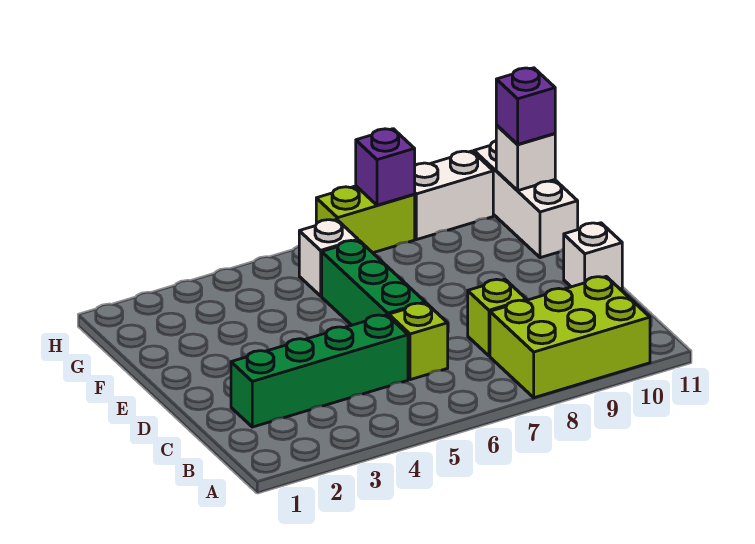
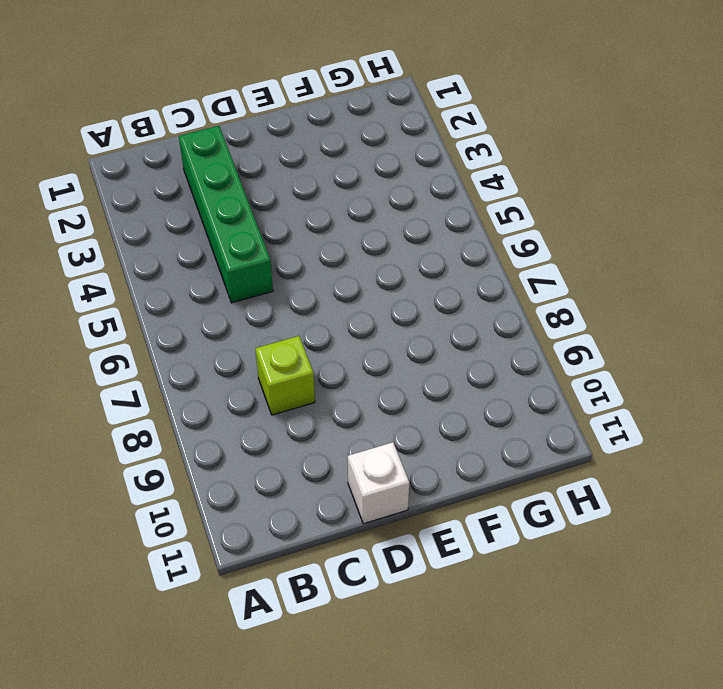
none -> lime 2x3 brick [490,277,650,398]
none -> lime 1x1 brick [389,303,448,380]
none -> green 1x3 brick [322,240,425,325]

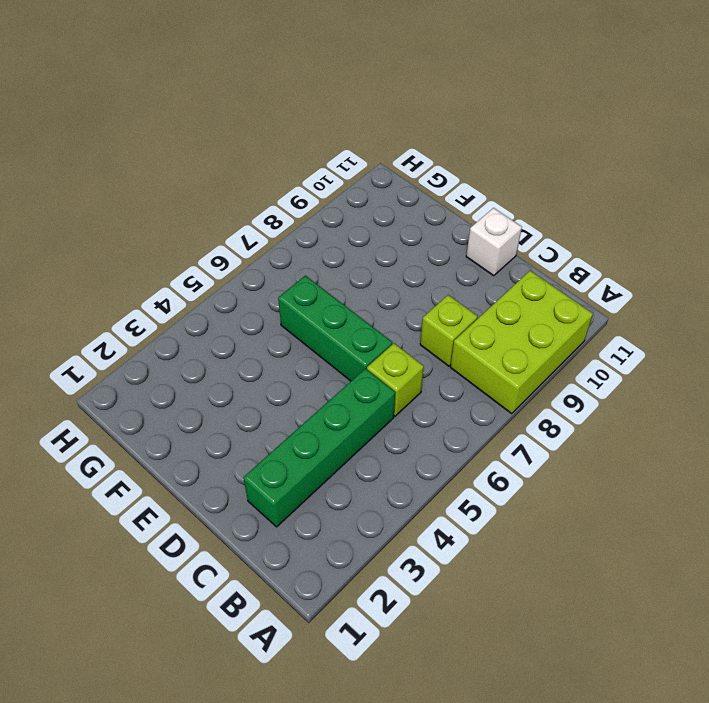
none -> white 1x3 brick [474,141,578,258]
none -> white 1x1 brick [299,219,358,296]
none -> lime 1x2 brick [316,186,415,253]

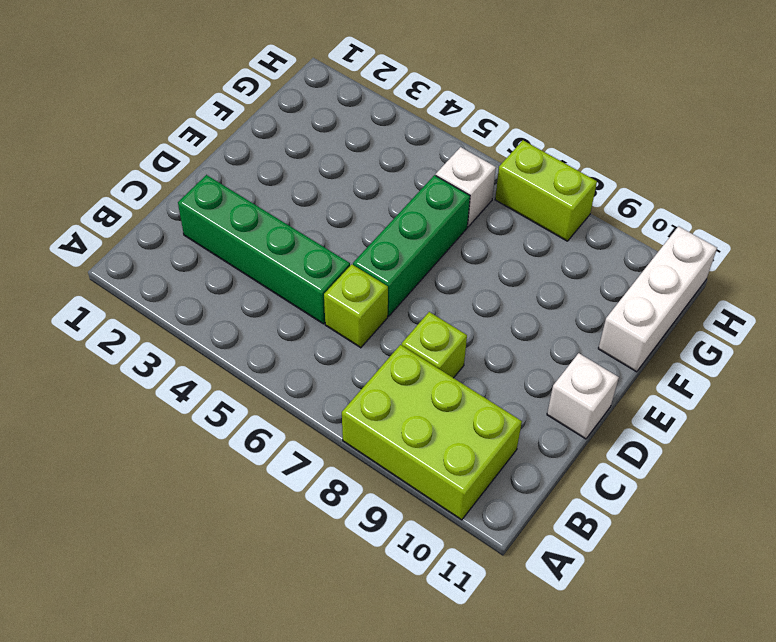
none -> white 1x2 brick [414,151,493,240]
none -> white 1x1 brick [496,125,555,191]
none -> purple 1x1 brick [356,129,415,205]

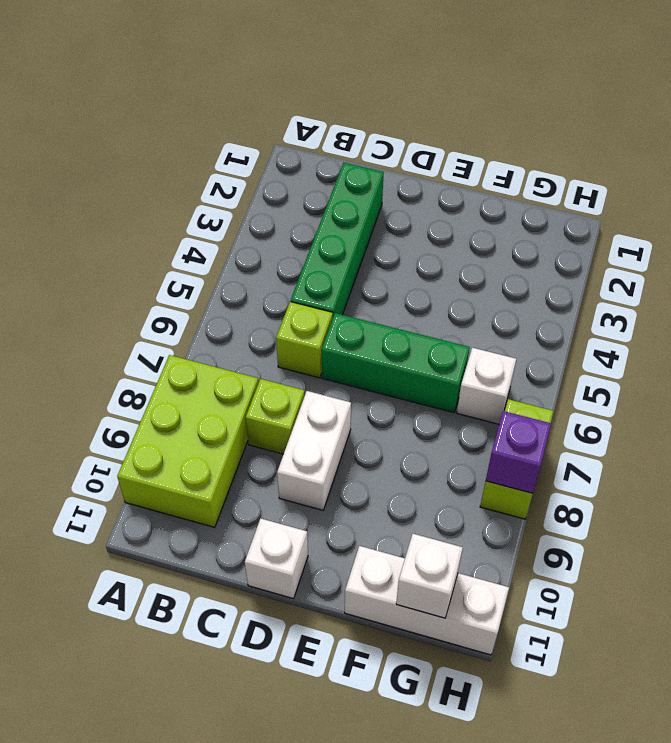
white 1x2 brick [277,391,351,510] -> white 1x2 brick moved to [414,151,493,240]
none -> purple 1x1 brick [496,68,555,144]

